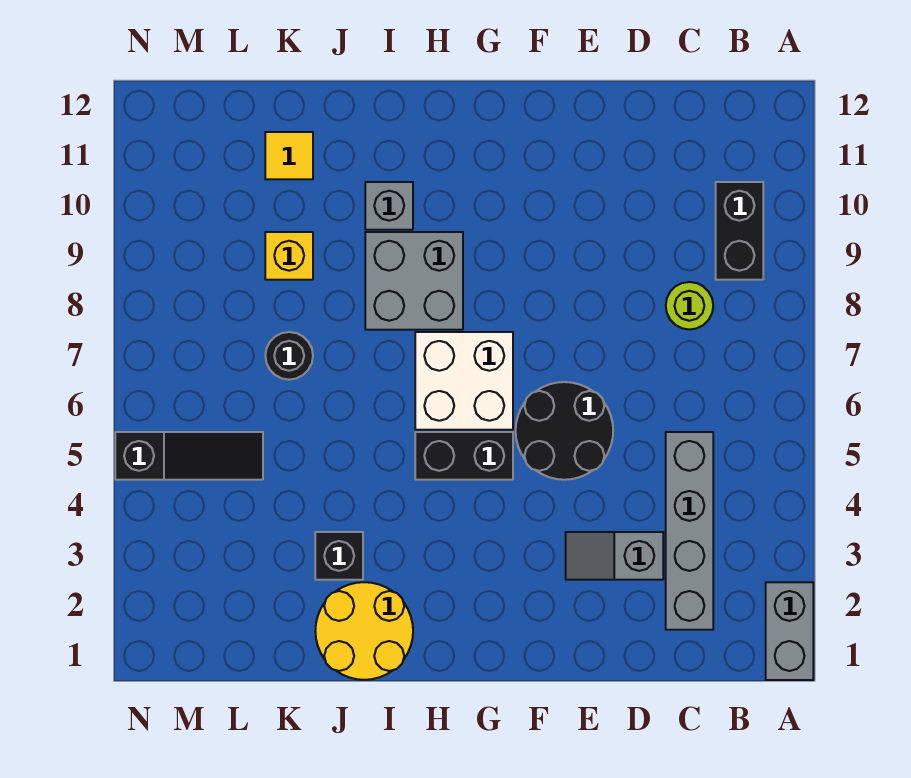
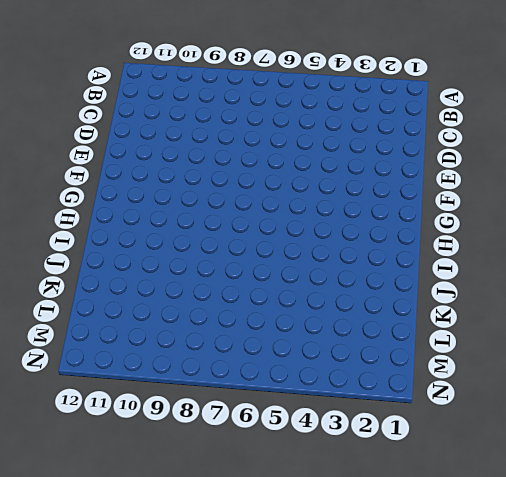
none -> grey 1x2 brick [766,582,813,680]
none -> black 1x2 brick [716,182,763,280]
none -> grey 1x4 brick [666,432,713,630]

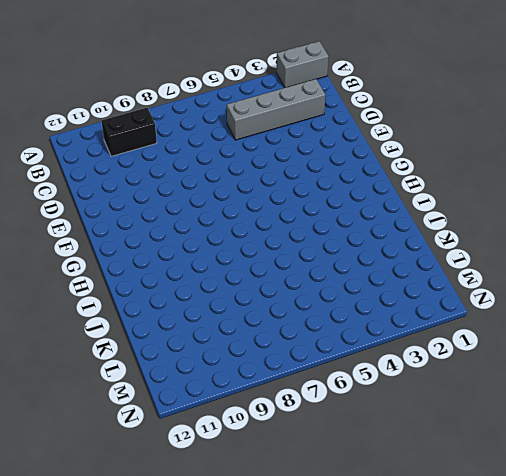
none -> lime 1x1 round brick [666,282,713,330]
none -> grey 1x2 slope [566,532,663,580]
none -> black 2x2 round brick [516,382,613,480]

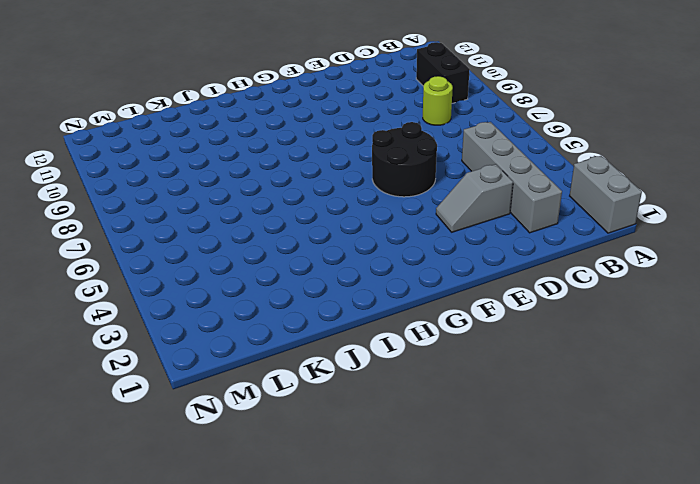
none -> black 1x2 brick [415,432,513,480]
none -> white 2x2 brick [415,332,513,430]
none -> grey 2x2 brick [365,232,463,330]

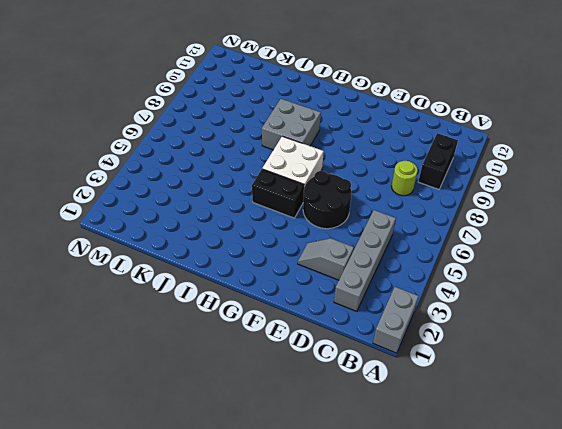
none -> yellow 2x2 round brick [315,582,413,680]
none -> grey 1x1 brick [365,182,413,230]
none -> black 1x1 brick [315,532,363,580]

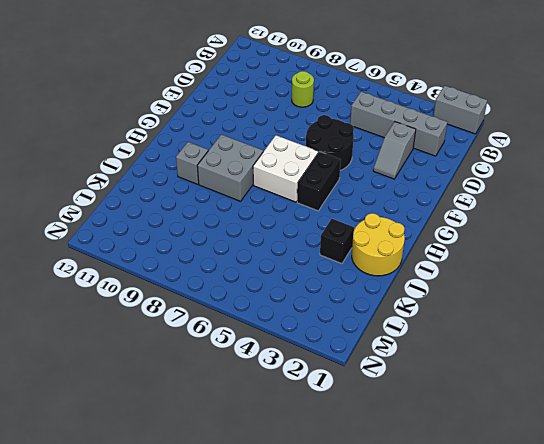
none -> black 1x2 brick [716,182,763,280]
none -> black 1x1 round brick [265,332,313,380]
none -> yellow 1x1 brick [265,232,313,280]

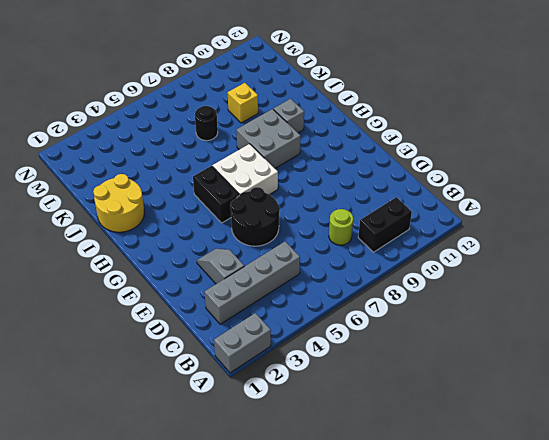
none -> black 1x1 brick [315,532,363,580]
none -> yellow 1x1 tile [265,132,313,179]
none -> black 1x3 slope [115,432,263,480]

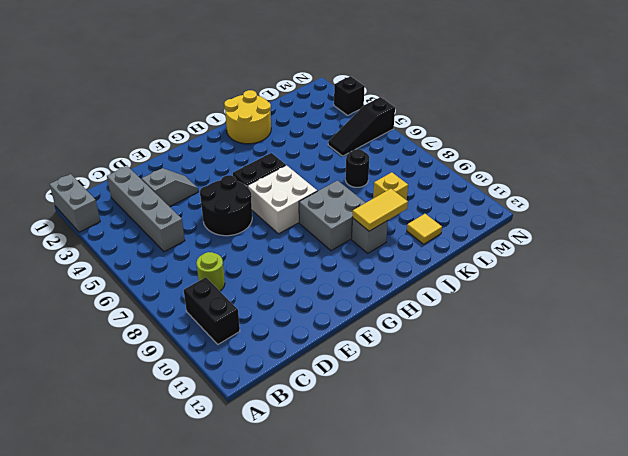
yellow 1x2 tile [352,189,408,231] -> none
black 1x1 brick [334,76,365,115] -> black 1x1 brick moved to [315,532,363,580]

